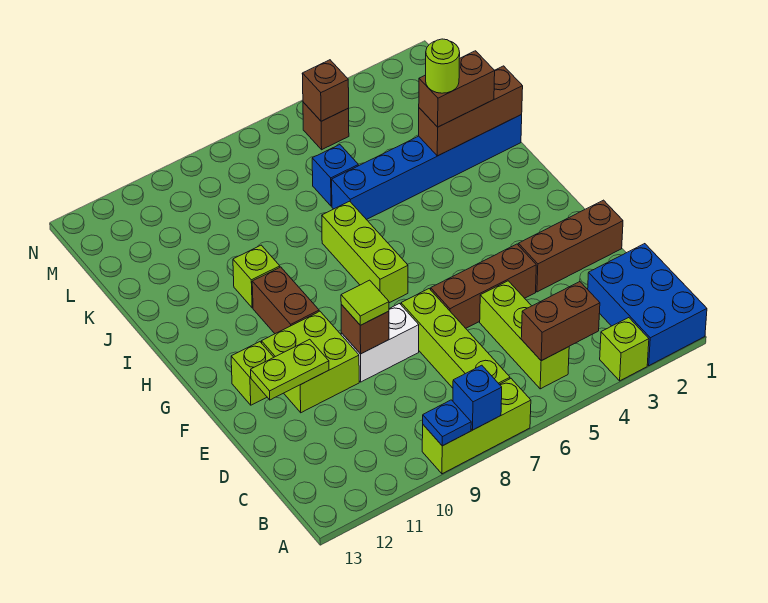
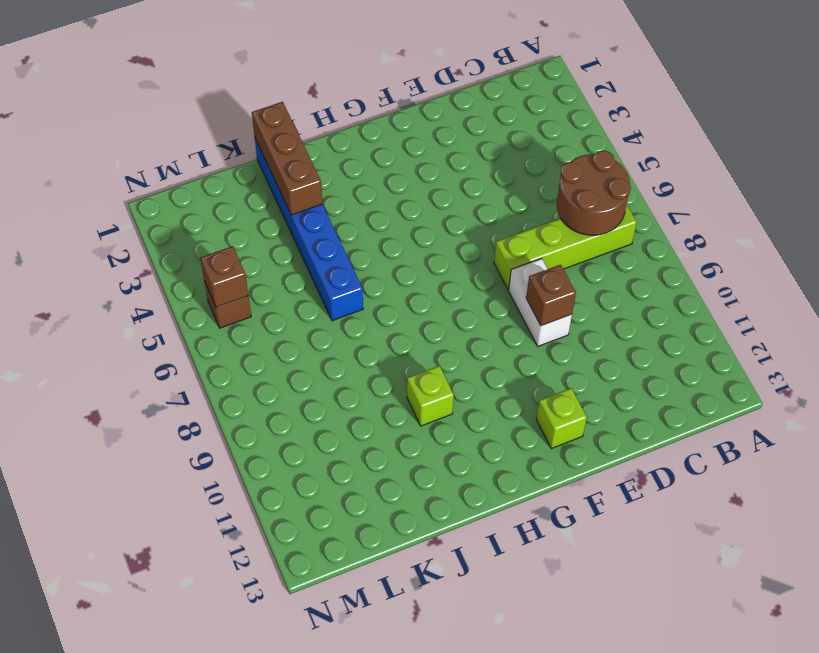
brown 2x2 round brick [557,151,631,235] -> none
none -> blue 2x3 brick [588,244,707,366]
none -> lime 1x1 brick [600,318,649,381]
none -> lime 1x3 brick [422,379,531,474]

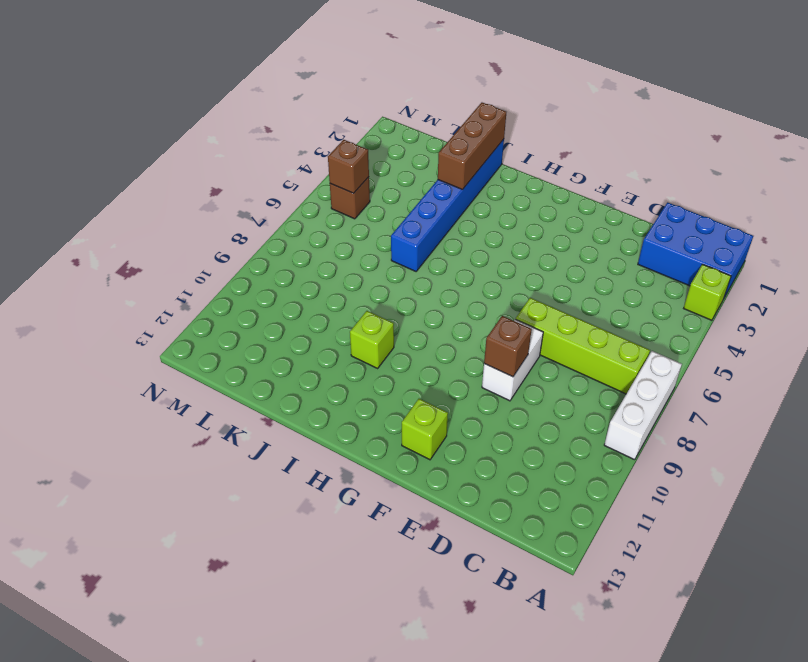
white 1x3 brick [604,351,682,460] -> lime 1x3 brick [422,379,531,474]
none -> lime 1x3 brick [480,281,569,389]
none -> brown 1x3 brick [518,200,623,292]
none -> brown 1x3 brick [431,244,536,328]

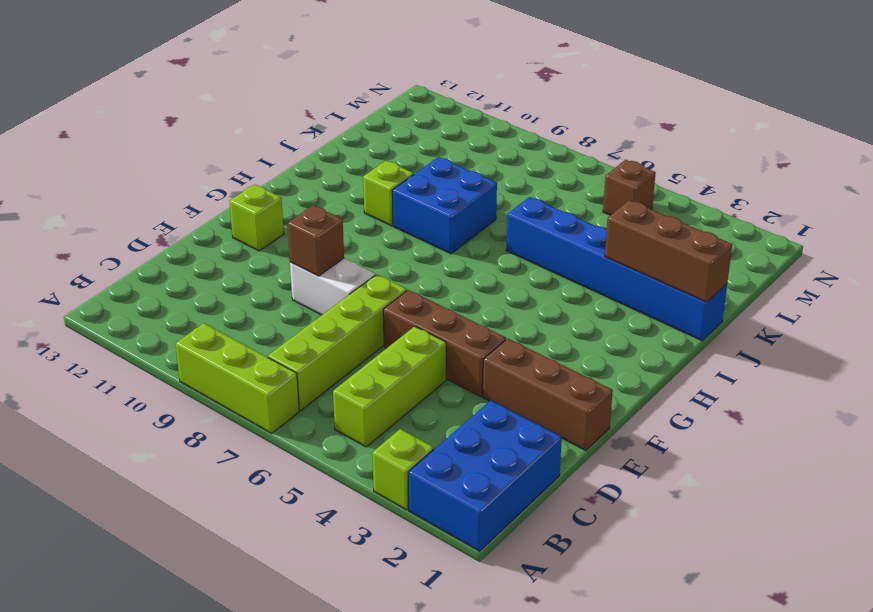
blue 2x2 brick [392,157,497,254] -> none
none -> lime 2x2 brick [261,311,359,413]
none -> lime 1x3 brick [322,201,408,303]
none -> brown 1x2 brick [252,267,319,334]

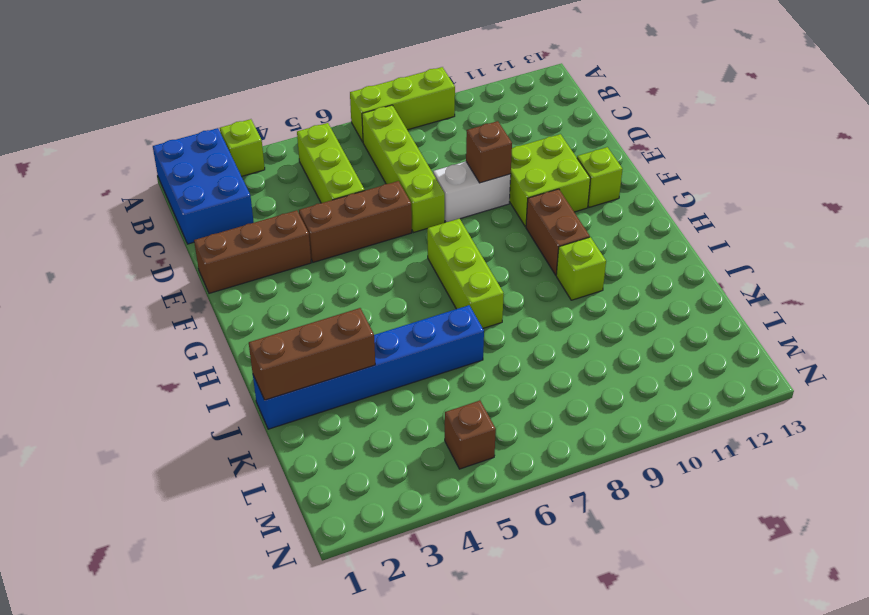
none -> blue 1x1 brick [312,145,358,206]
none -> blue 1x1 brick [453,365,502,430]
none -> blue 1x1 plate [423,400,471,446]

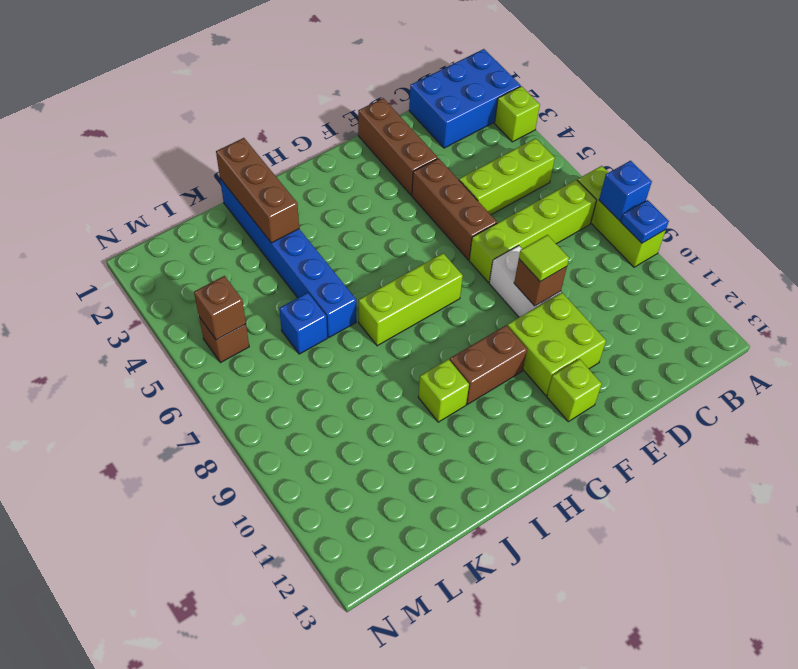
none -> brown 1x2 brick [521,282,600,361]
none -> lime 1x2 plate [251,339,329,400]
none -> brown 1x2 brick [419,51,495,127]

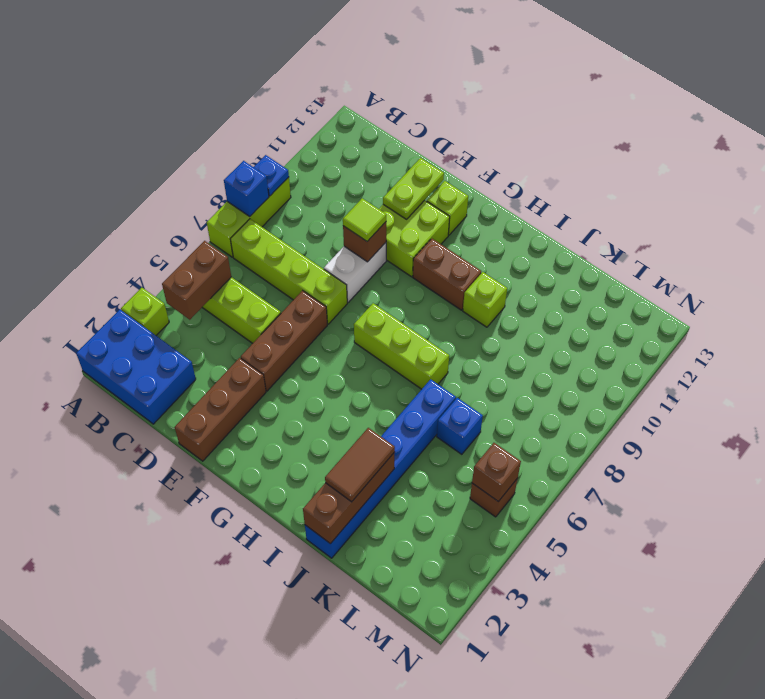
brown 1x2 tile [325,428,395,502] -> brown 1x2 brick [419,51,495,127]
none -> lime 1x1 round brick [426,39,460,93]

